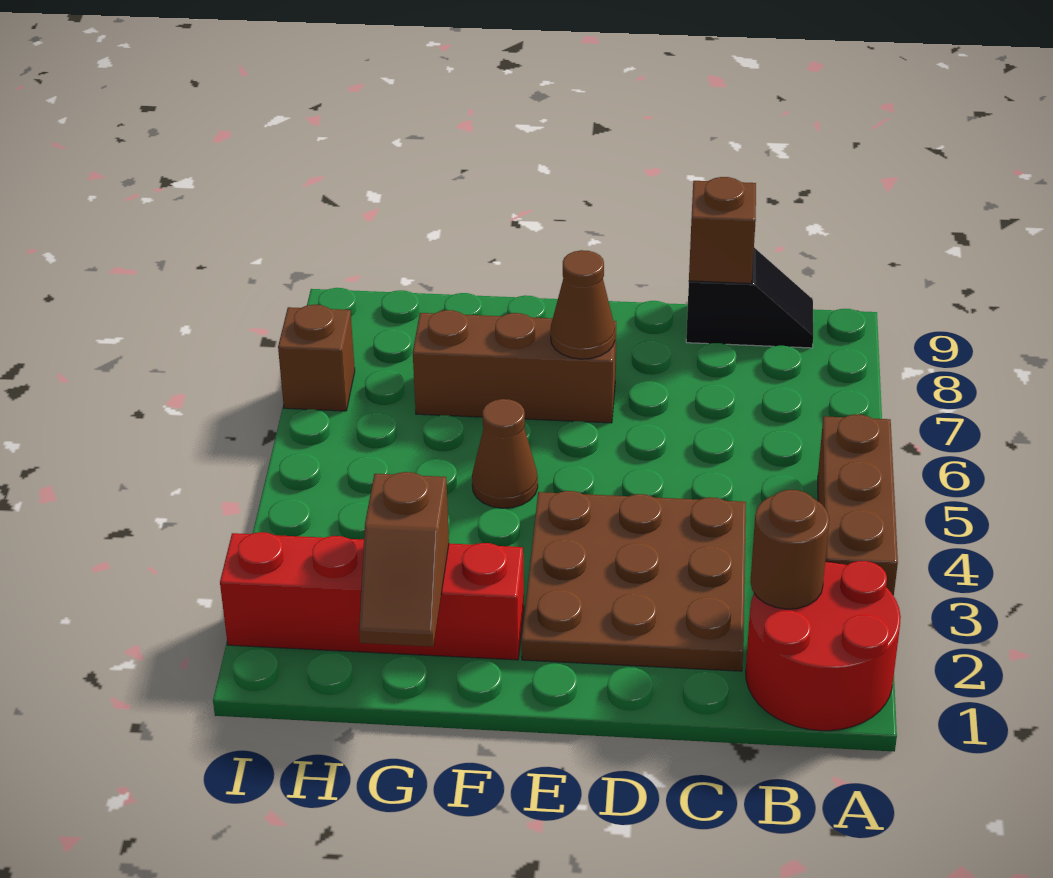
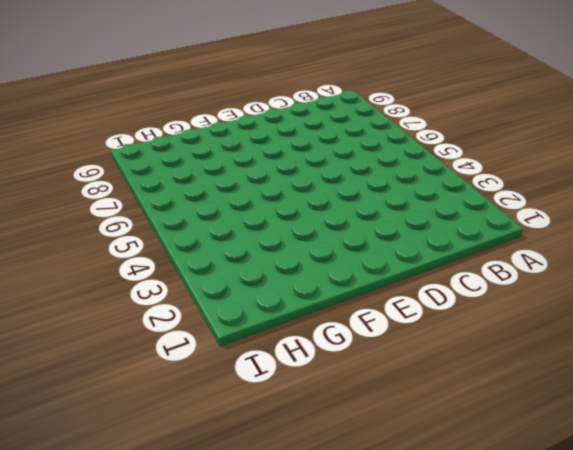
none -> red 2x2 round brick [746,561,901,731]
none -> brown 1x3 brick [818,415,898,596]
none -> black 1x2 slope [686,248,813,348]

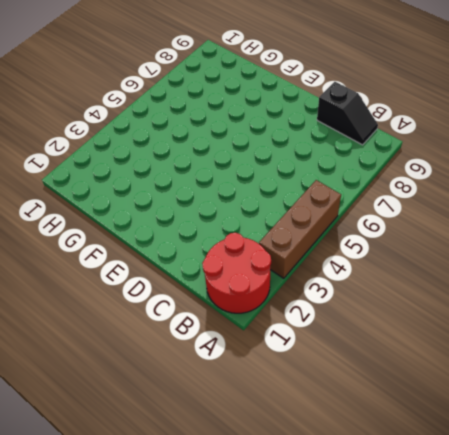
none -> brown 3x3 plate [522,491,746,671]
none -> brown 1x3 brick [413,310,616,423]
none -> red 1x4 brick [220,532,524,660]

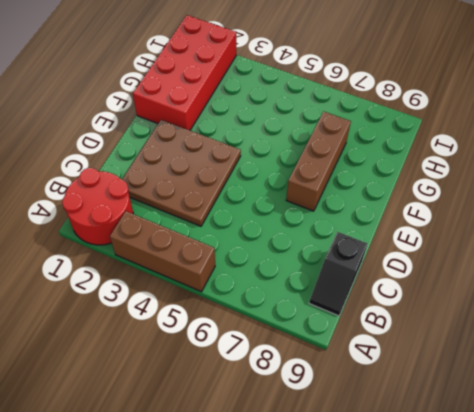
red 2x4 brick [133,15,236,130] -> red 1x4 brick [220,532,524,660]
none -> brown 1x1 cone [472,399,538,508]
none -> brown 1x1 brick [278,305,355,411]
none -> brown 1x1 round brick [750,490,829,609]

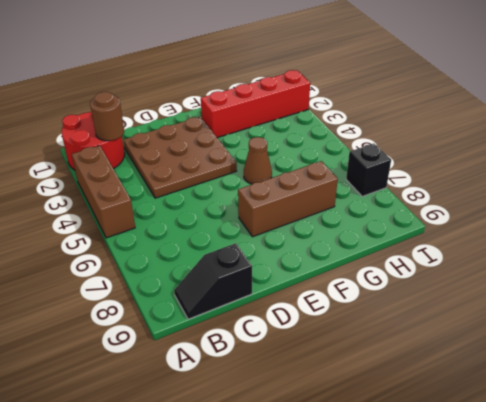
black 1x1 brick [346,143,391,196] -> brown 1x1 brick [278,305,355,411]
none -> brown 1x1 brick [689,177,756,283]
none -> brown 1x1 cone [551,250,615,359]
none -> brown 1x2 slope [359,472,449,647]

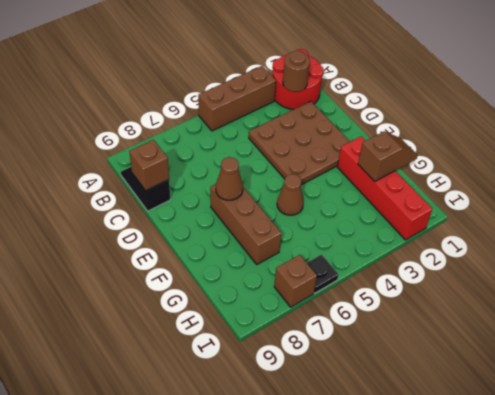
black 1x1 plate [307,255,338,293] -> none

